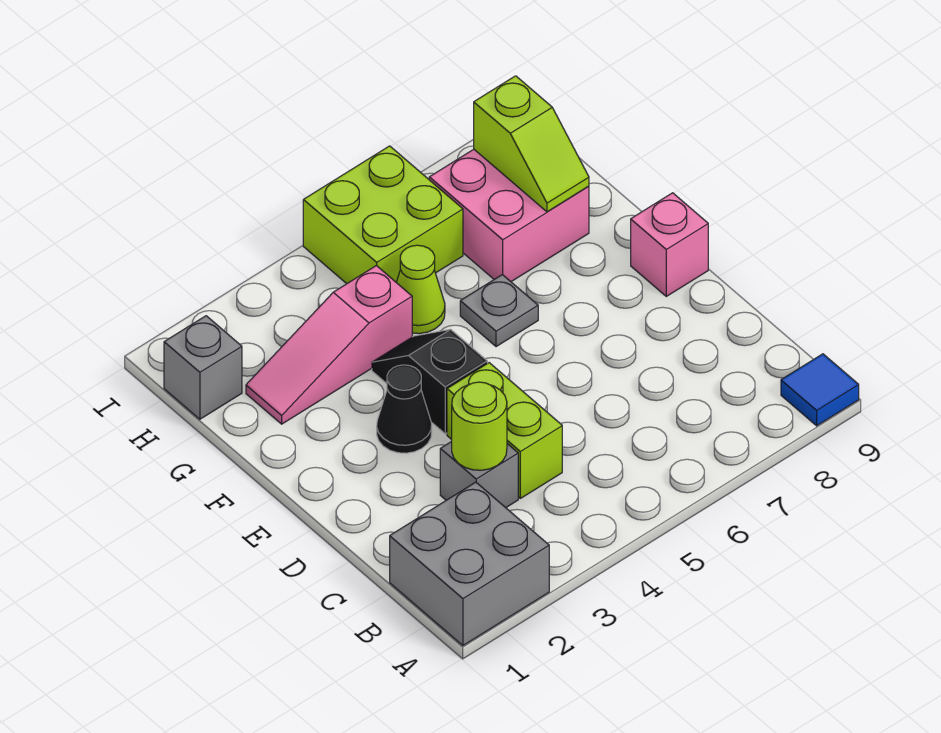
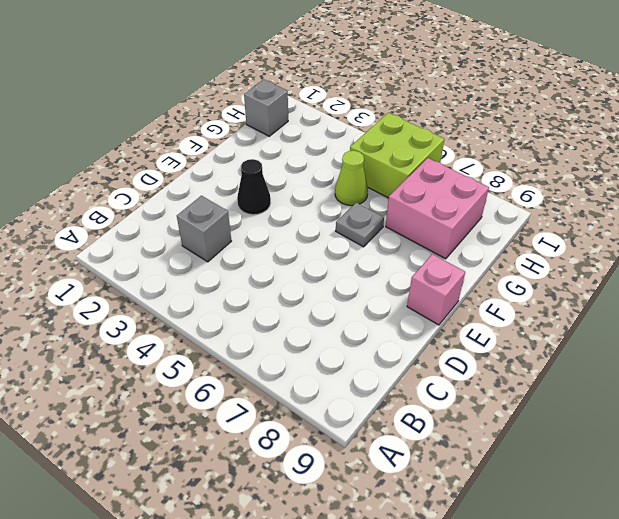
none -> grey 2x2 brick [390,482,549,645]
none -> blue 1x1 tile [781,354,859,426]
none -> lime 1x2 brick [447,363,562,498]

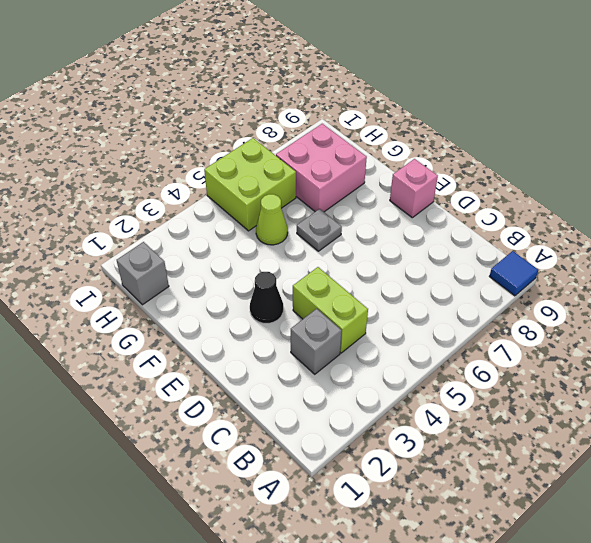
none -> grey 2x2 brick [390,482,549,645]
none -> black 1x2 slope [372,329,487,434]
none -> pink 1x3 slope [246,266,412,424]

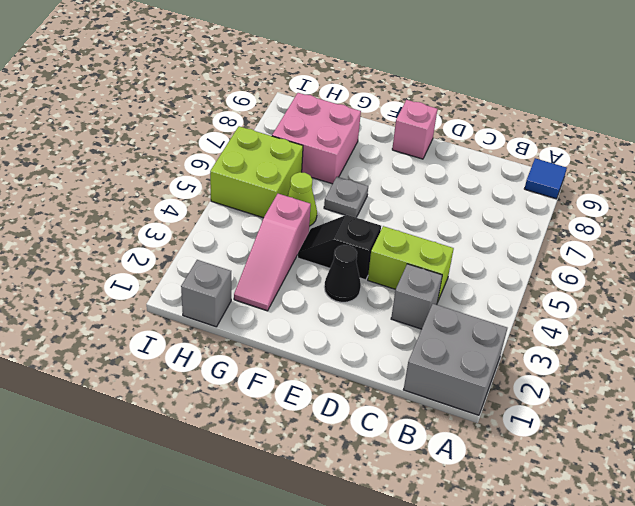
none -> lime 1x1 round brick [452,382,507,470]
none -> lime 1x2 slope [474,76,589,212]

